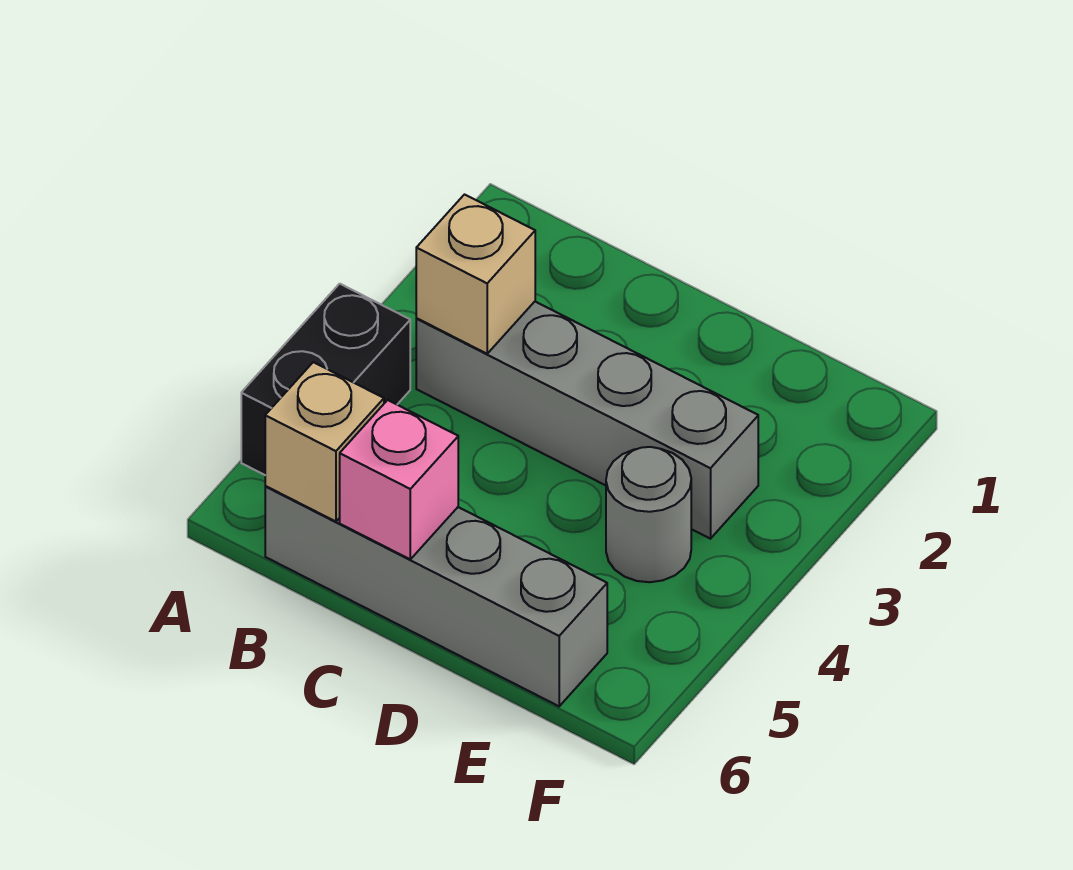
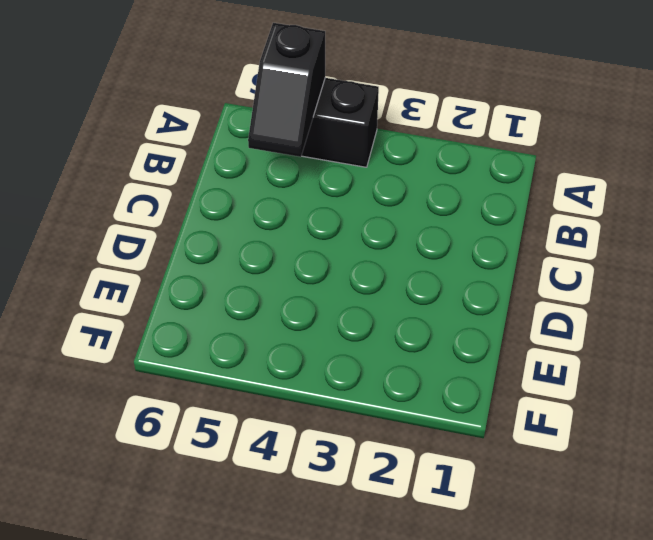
black 1x2 slope [248,23,325,157] -> none
none -> grey 1x4 brick [416,302,758,539]
none -> grey 1x4 brick [265,486,607,706]

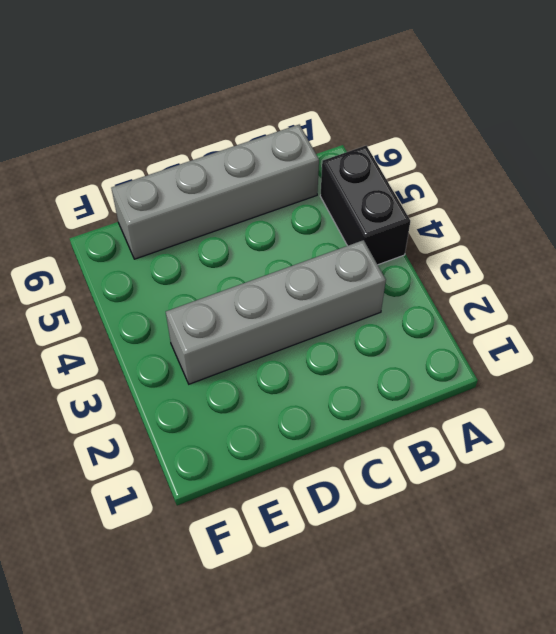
none -> grey 1x1 round brick [606,447,691,582]
none -> tan 1x1 brick [416,195,535,354]

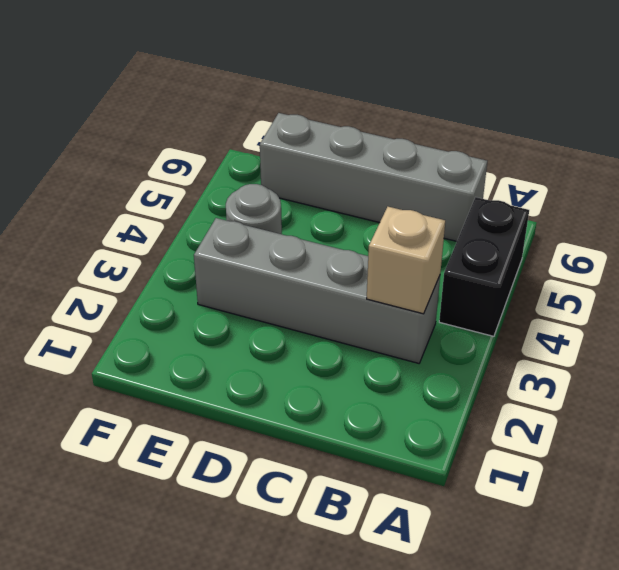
none -> tan 1x1 brick [265,362,384,522]
none -> pink 1x1 brick [340,400,458,559]

